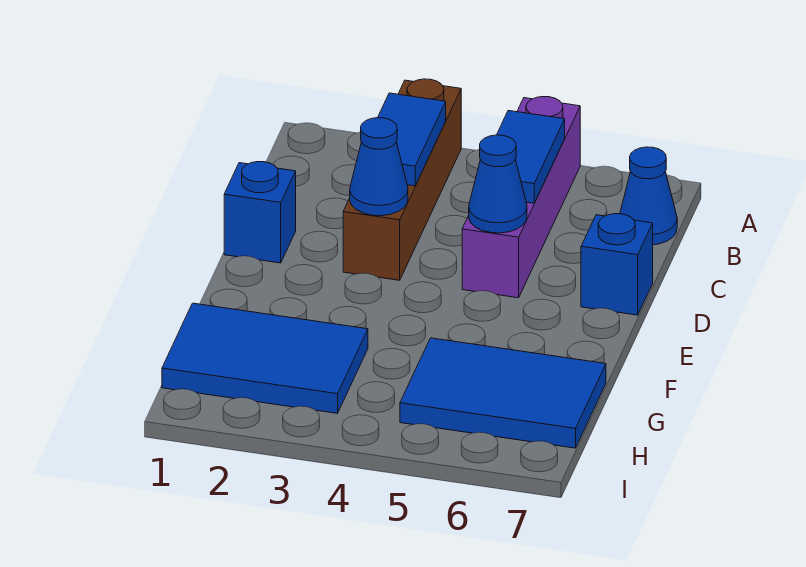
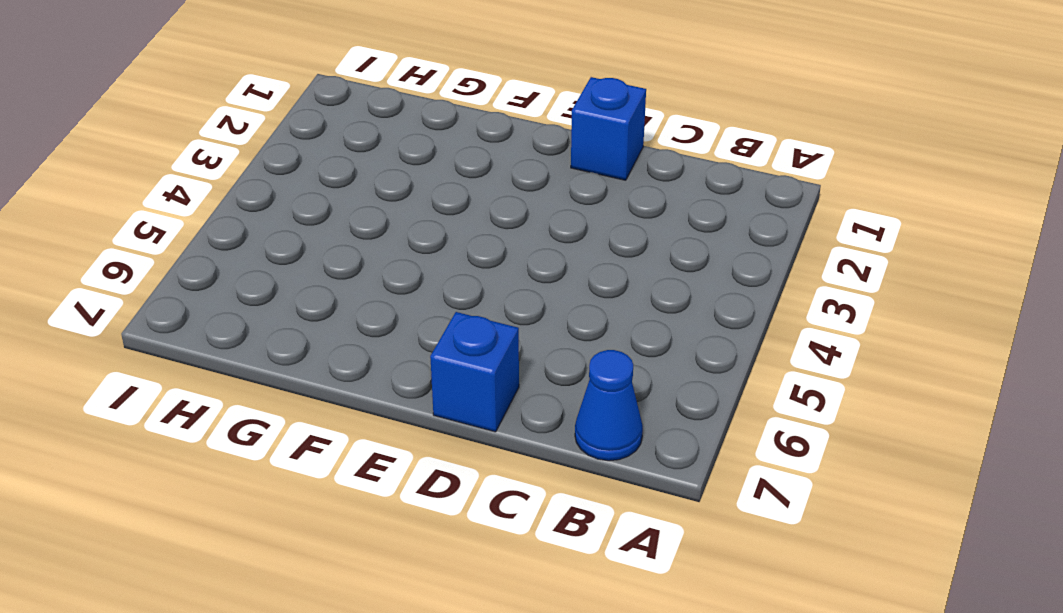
none -> brown 1x4 brick [343,79,461,280]
none -> purple 1x4 brick [462,97,580,298]

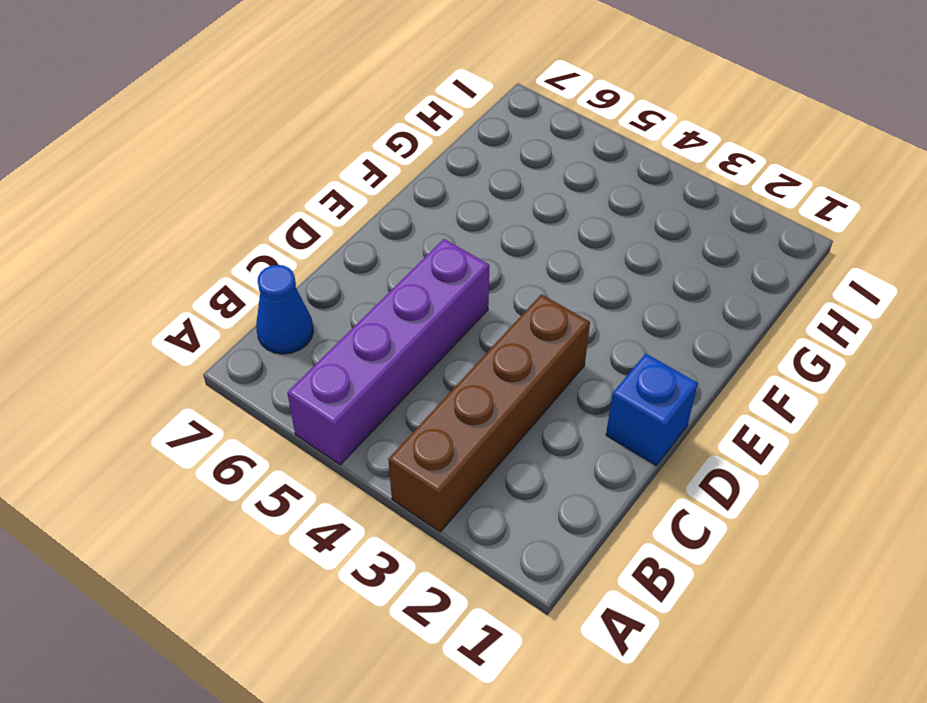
none -> blue 1x1 brick [581,214,653,315]
none -> blue 2x3 tile [162,303,368,413]

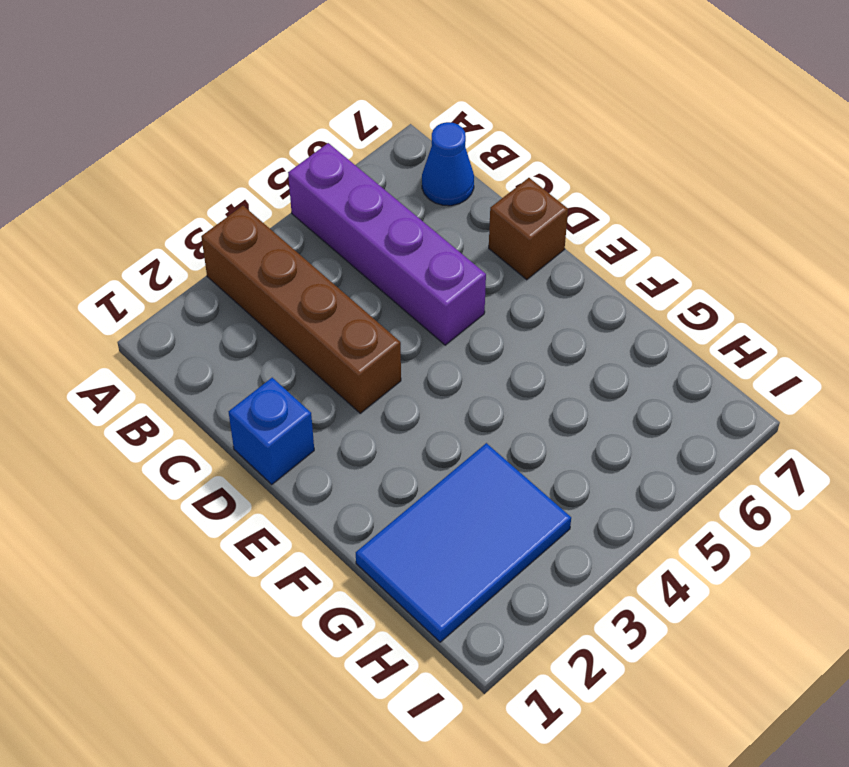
brown 1x1 brick [489,178,568,280] -> blue 1x1 brick [581,214,653,315]
none -> blue 2x3 tile [400,338,606,448]
none -> blue 1x2 tile [378,93,446,186]

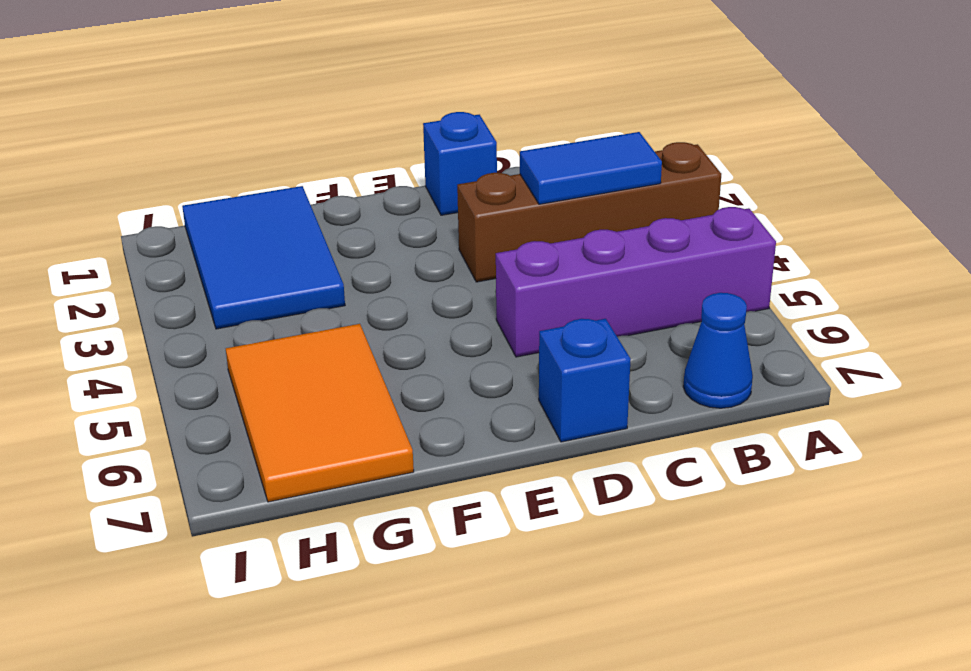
orange 2x3 tile [226,324,414,502] -> blue 2x3 tile [400,338,606,448]
none -> blue 1x2 tile [497,111,565,203]
none -> blue 1x1 cone [350,118,408,216]

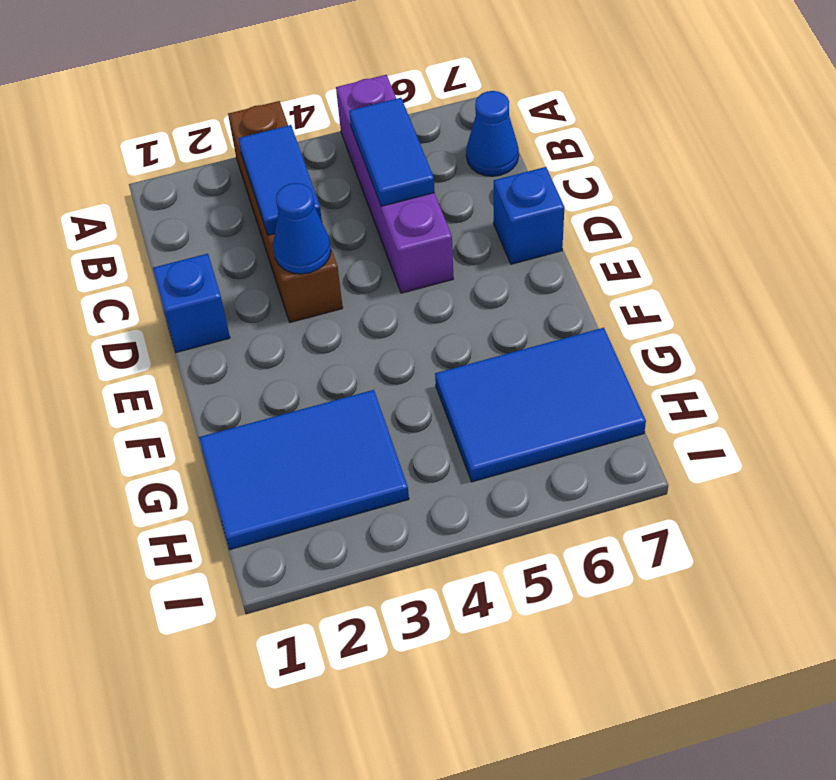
none -> blue 1x1 cone [469,135,527,233]

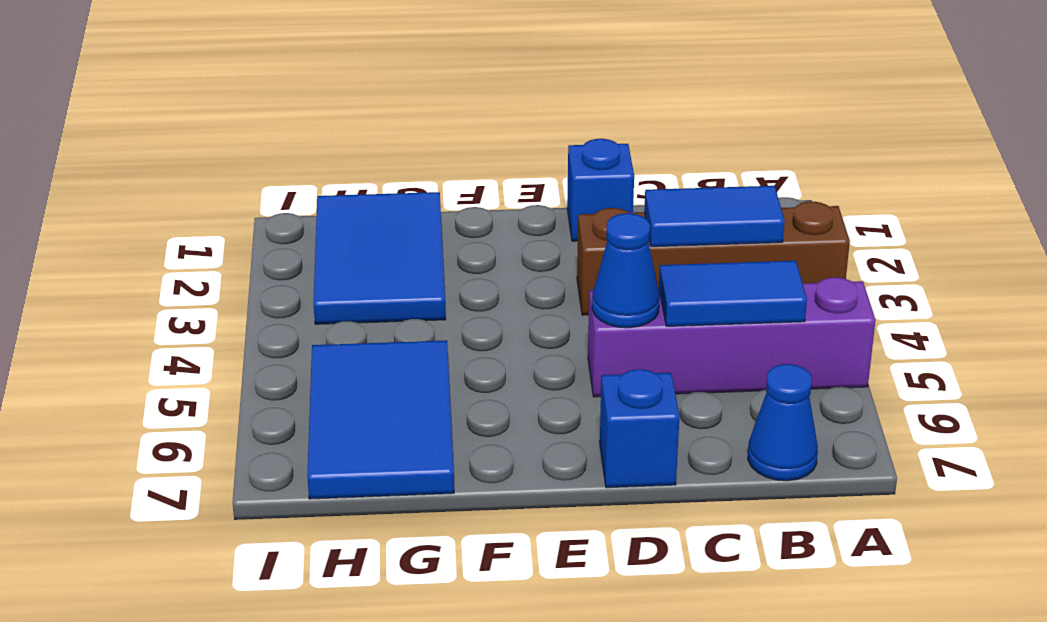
none -> blue 1x1 cone [350,118,408,216]

